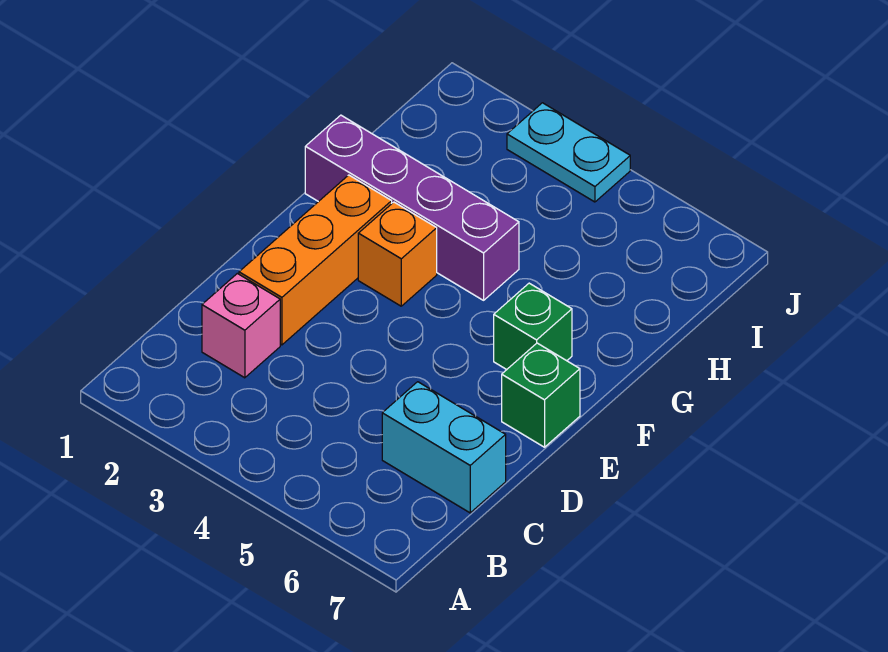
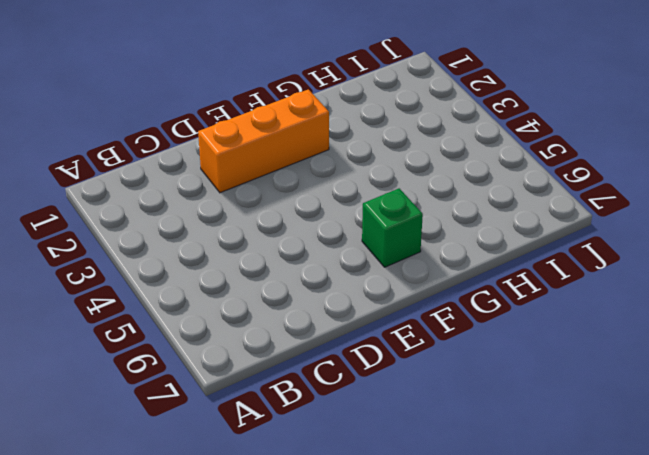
none -> pink 1x1 brick [202,273,280,378]
none -> cyan 1x2 brick [382,382,506,513]

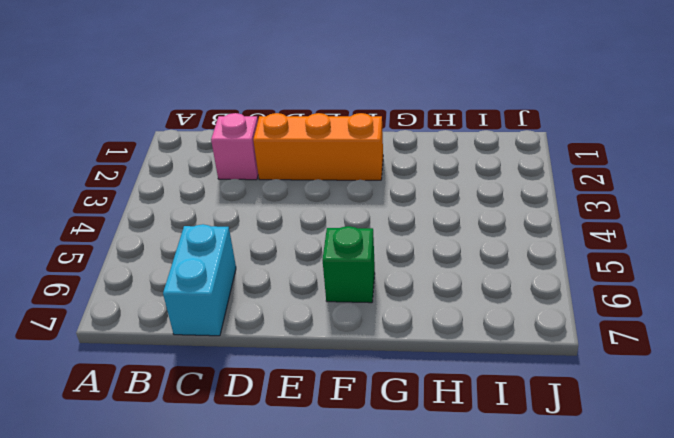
none -> green 1x1 brick [502,343,580,447]
none -> orange 1x1 brick [358,202,437,306]

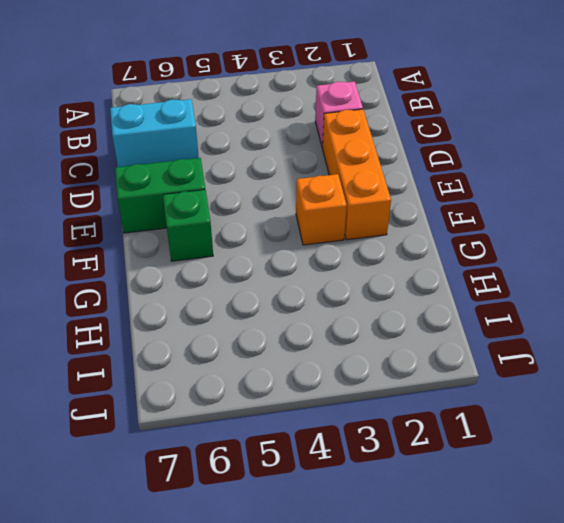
green 1x2 brick [115,158,205,233] -> green 1x1 brick [502,343,580,447]
none -> purple 1x4 brick [305,115,519,300]
none -> cyan 1x2 plate [507,103,630,202]

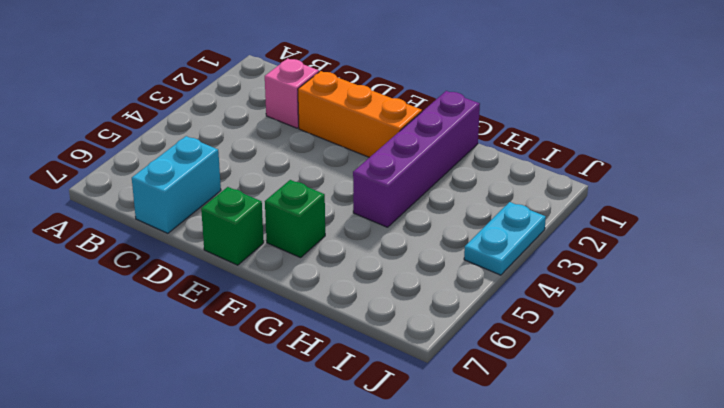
none -> orange 1x1 brick [358,202,437,306]

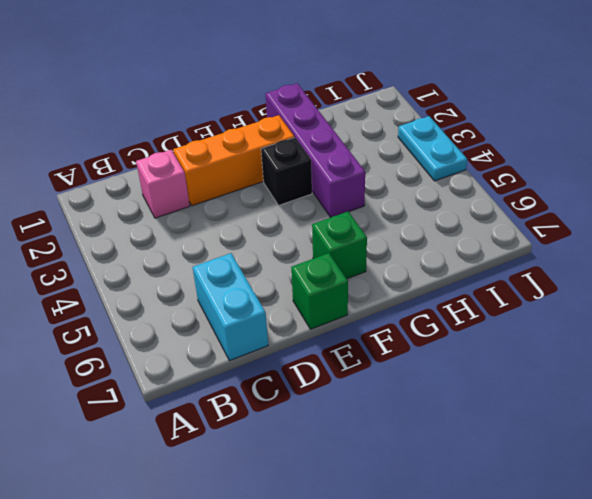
black 1x1 brick [261,137,312,205] -> orange 1x1 brick [358,202,437,306]

